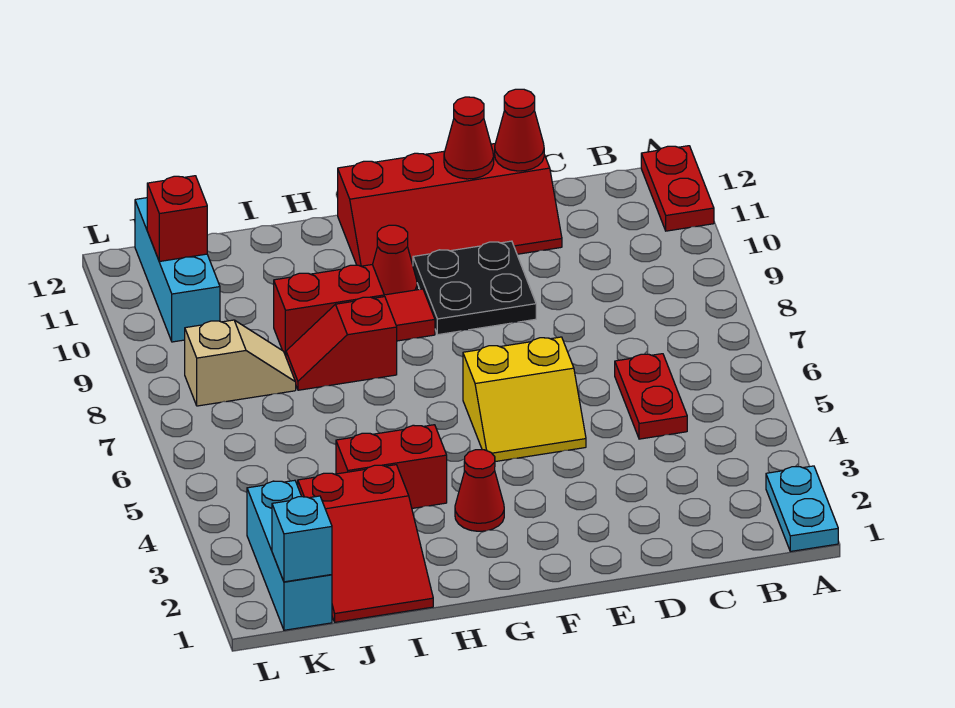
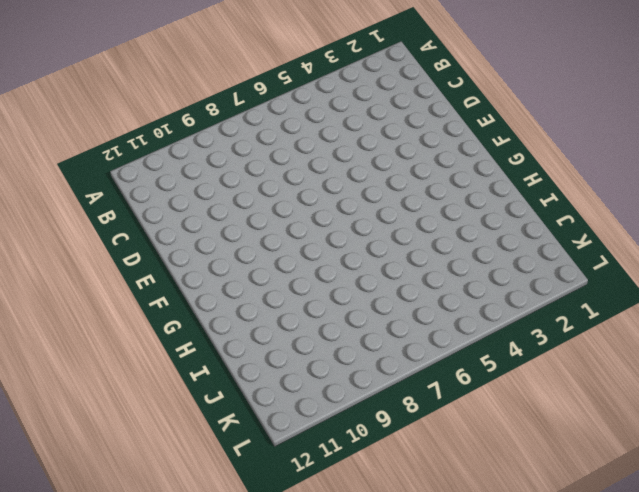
none -> cyan 1x2 plate [766,466,838,551]
none -> red 1x2 plate [641,146,714,231]
none -> red 1x2 plate [615,354,687,439]

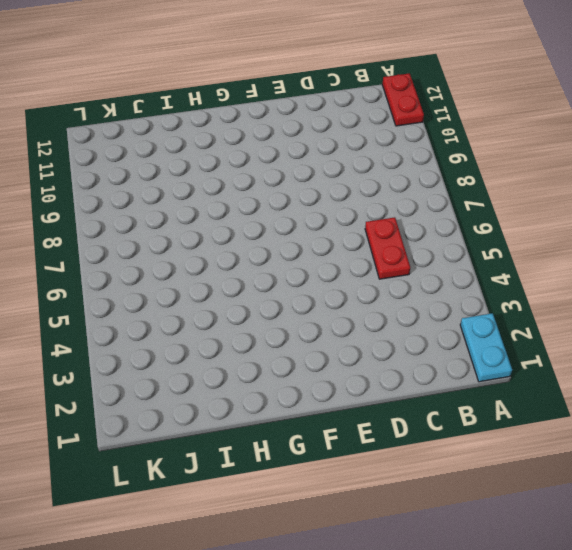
none -> red 2x4 slope [338,144,562,266]
none -> yellow 2x2 slope [463,337,586,462]
none -> black 2x2 plate [413,241,536,335]

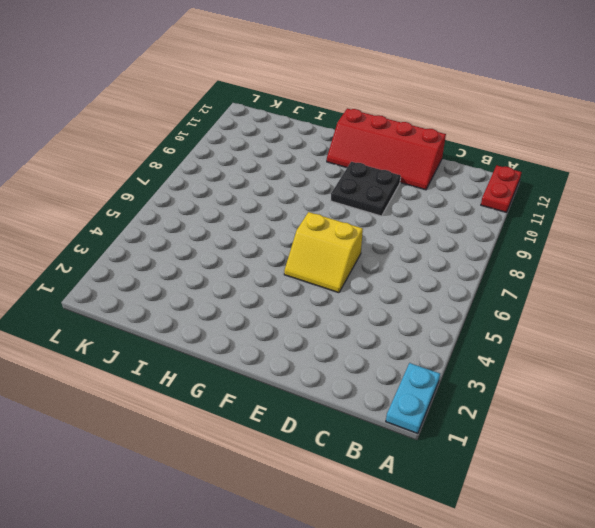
none -> red 1x2 plate [615,354,687,439]
none -> red 1x1 cone [455,450,504,531]
none -> red 1x1 tile [384,289,435,341]

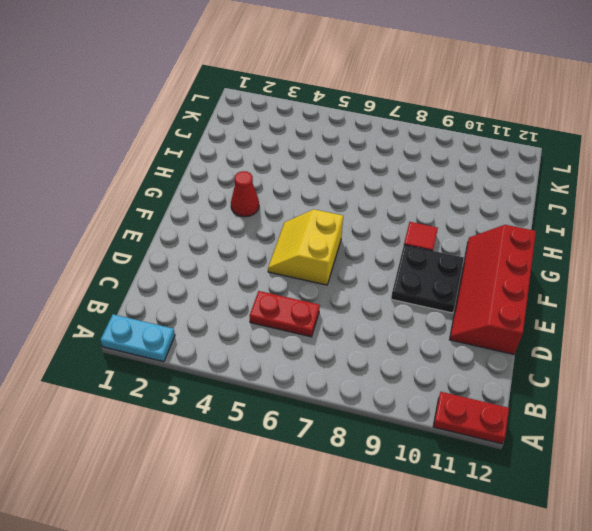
none -> red 1x1 cone [373,225,417,295]
none -> red 1x2 brick [336,425,447,508]
none -> red 1x2 slope [286,297,397,390]

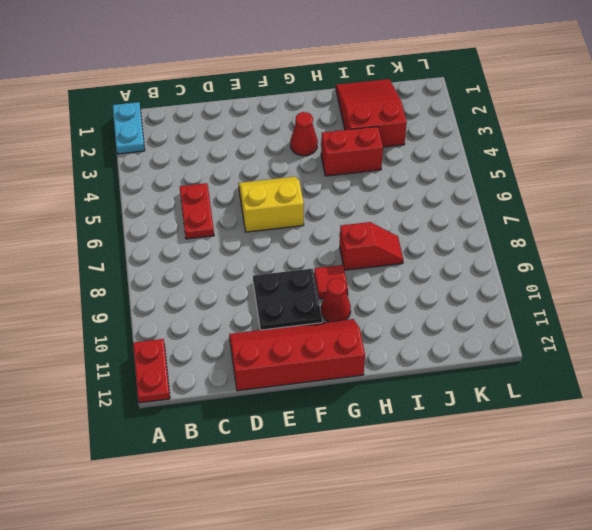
none -> red 1x2 brick [274,265,384,356]
none -> tan 1x2 slope [185,320,296,406]
none -> cyan 1x3 brick [247,480,332,630]

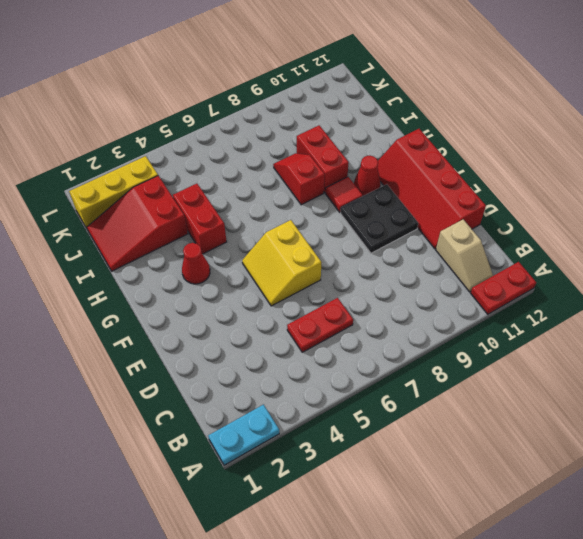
tan 1x2 slope [436,220,493,292] -> tan 1x2 slope moved to [185,320,296,406]
yellow 1x3 brick [69,156,158,228] -> cyan 1x3 brick [247,480,332,630]
none -> cyan 1x3 brick [135,198,220,342]
none -> red 1x1 cone [495,89,544,171]
none -> red 1x1 cone [444,97,494,179]

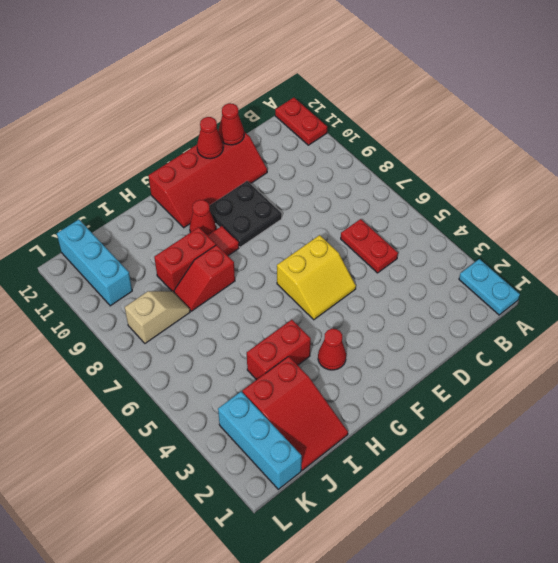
none -> cyan 1x1 brick [272,496,332,582]
none -> red 1x1 brick [147,176,207,261]

